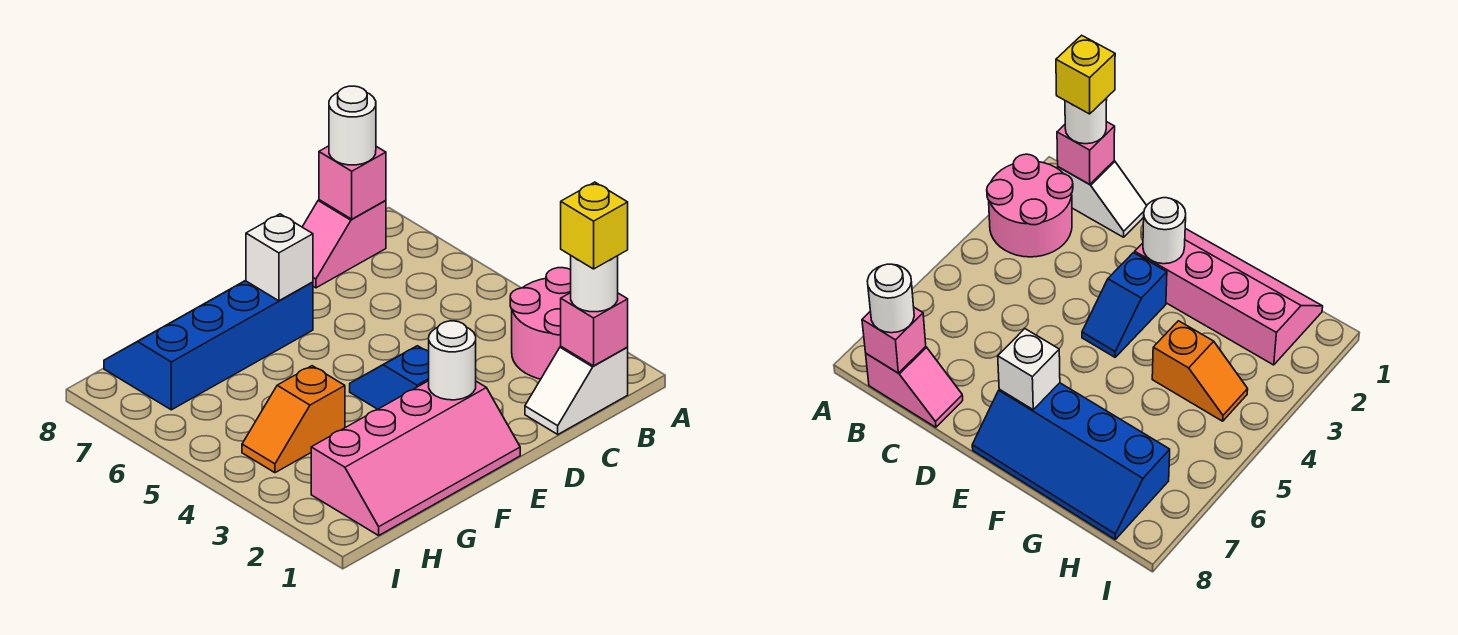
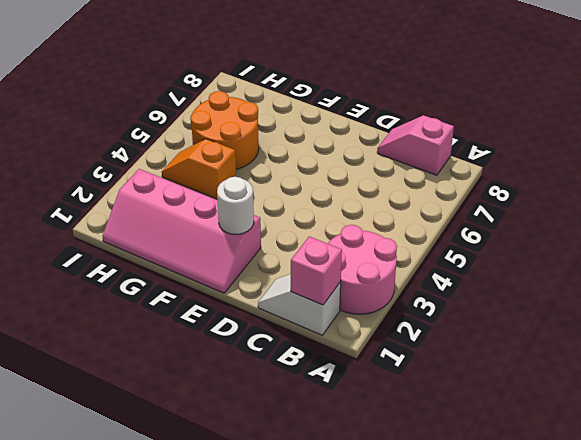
orange 2x2 round brick [190,91,259,169] -> none
none -> blue 1x2 slope [350,346,429,409]
none -> blue 2x4 slope [104,281,313,410]
none -> pink 1x1 brick [319,146,386,219]

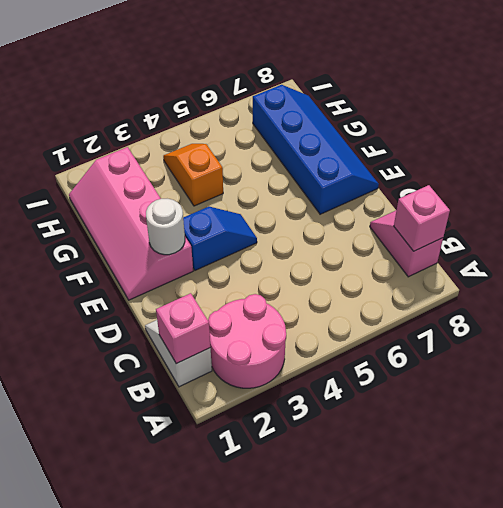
none -> white 1x1 brick [246,214,313,301]
none -> white 1x1 round brick [571,256,618,312]
none -> white 1x1 round brick [329,86,376,165]

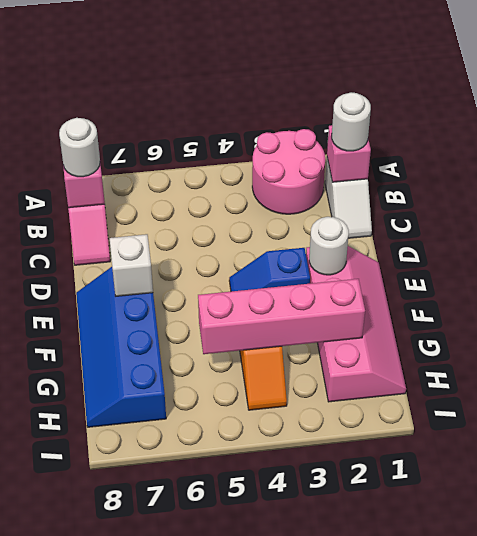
pink 1x4 brick [198,279,365,354] -> none
none -> yellow 1x1 brick [561,182,628,269]

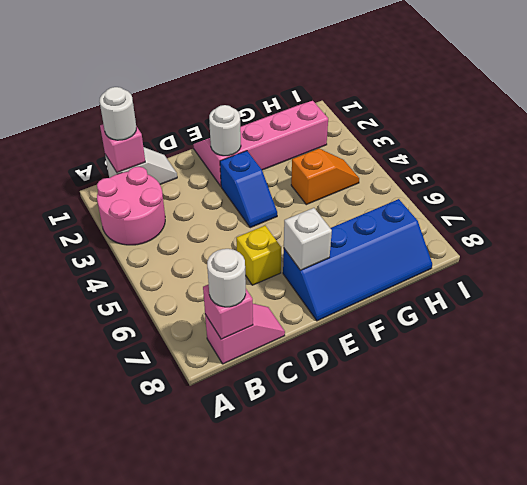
yellow 1x1 brick [236,226,281,285] -> yellow 1x1 brick moved to [561,182,628,269]

